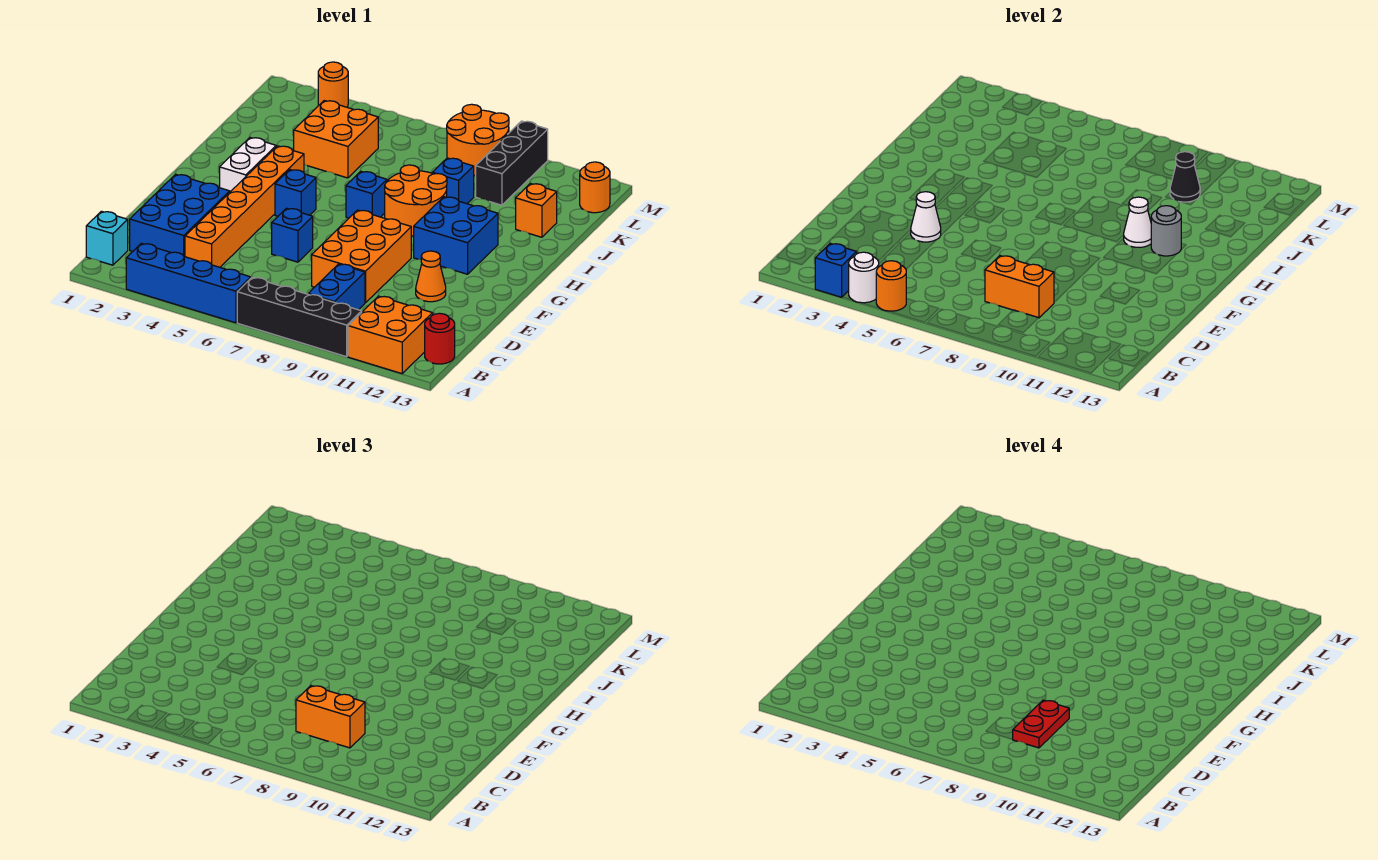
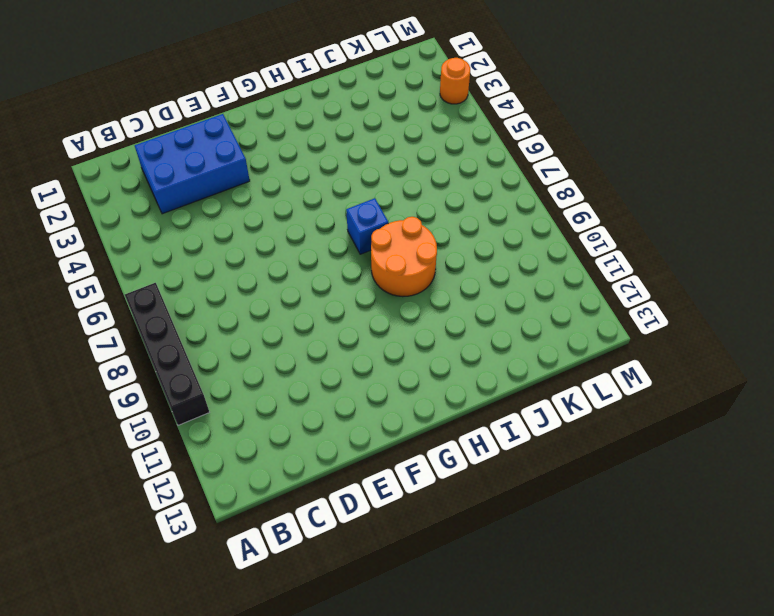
none -> blue 1x4 brick [126,243,251,323]
none -> orange 2x2 brick [348,296,433,374]
none -> cyan 1x1 brick [86,211,128,265]
none -> blue 1x2 brick [308,264,365,310]

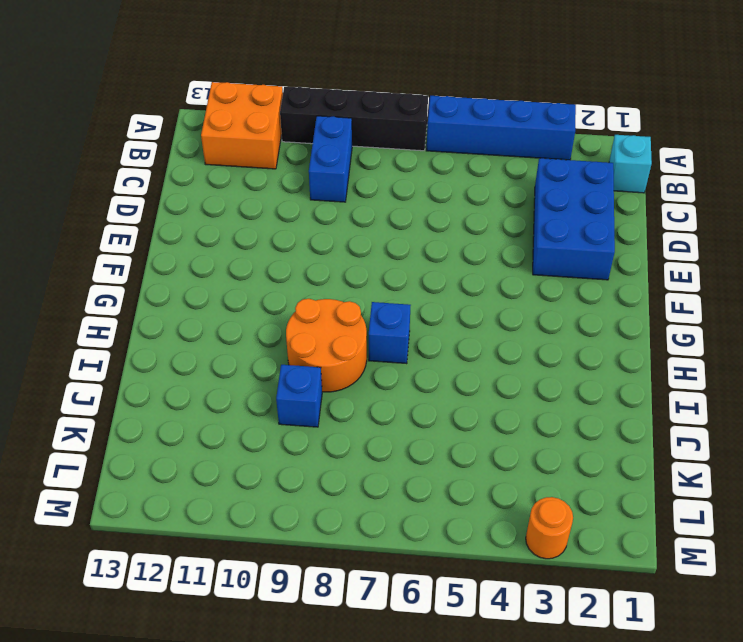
none -> red 1x1 round brick [425,313,455,364]
none -> orange 1x6 brick [185,146,304,267]
none -> orange 2x3 brick [312,210,411,303]
none -> blue 1x1 brick [272,208,313,262]

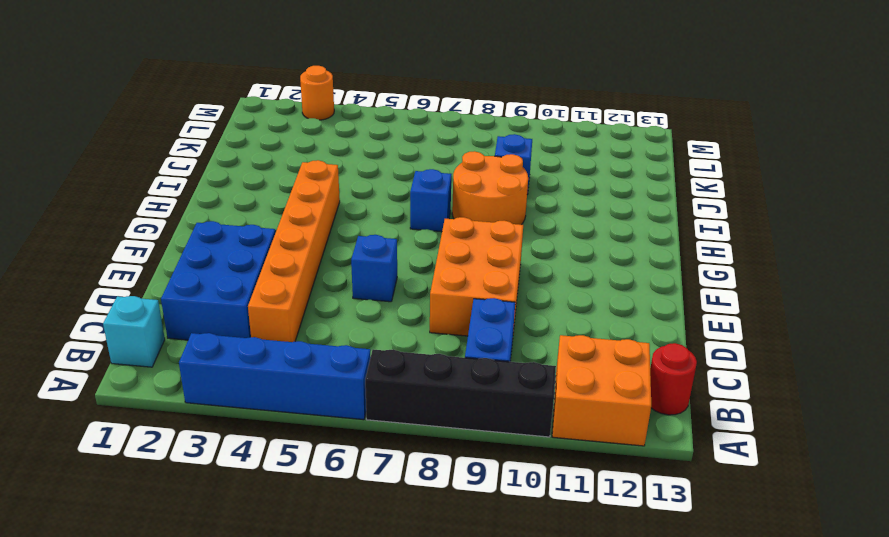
none -> orange 1x1 cone [416,251,446,302]
none -> white 1x2 brick [220,138,276,192]
none -> blue 1x1 brick [275,170,316,216]
none -> blue 2x2 brick [414,197,498,274]

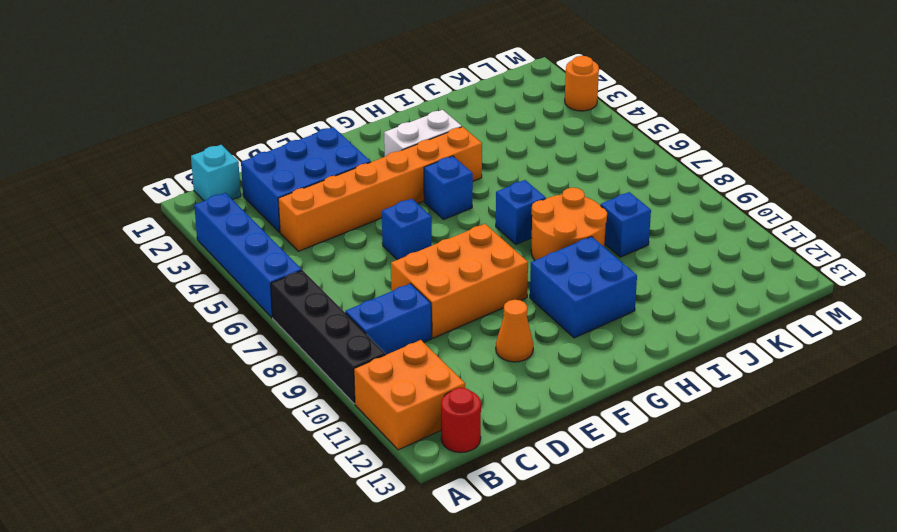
none -> orange 2x2 brick [294,101,378,178]
none -> orange 1x1 brick [516,183,557,237]
none -> black 1x3 brick [476,121,548,205]
none -> orange 2x2 round brick [447,104,509,176]

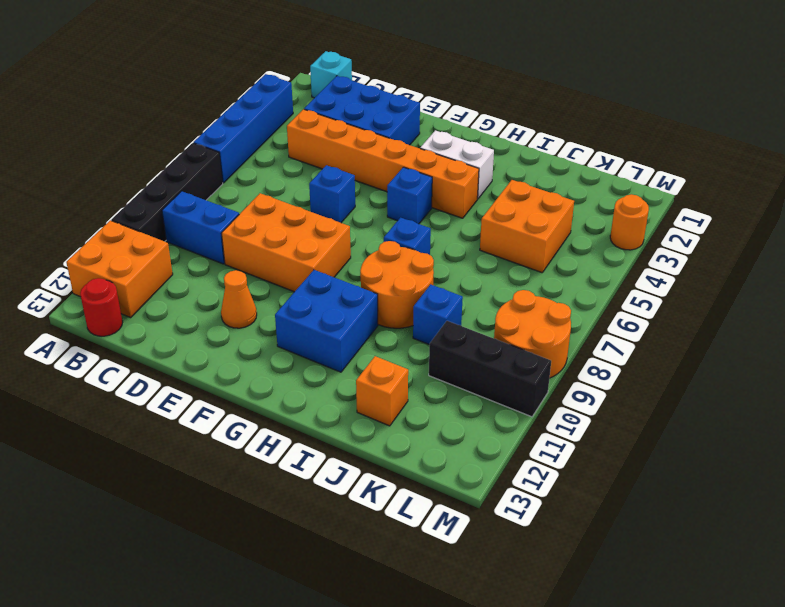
none -> orange 1x1 round brick [580,162,610,213]
none -> blue 1x1 brick [815,243,857,297]
none -> white 1x1 round brick [849,252,879,303]
none -> orange 1x1 round brick [876,261,906,311]

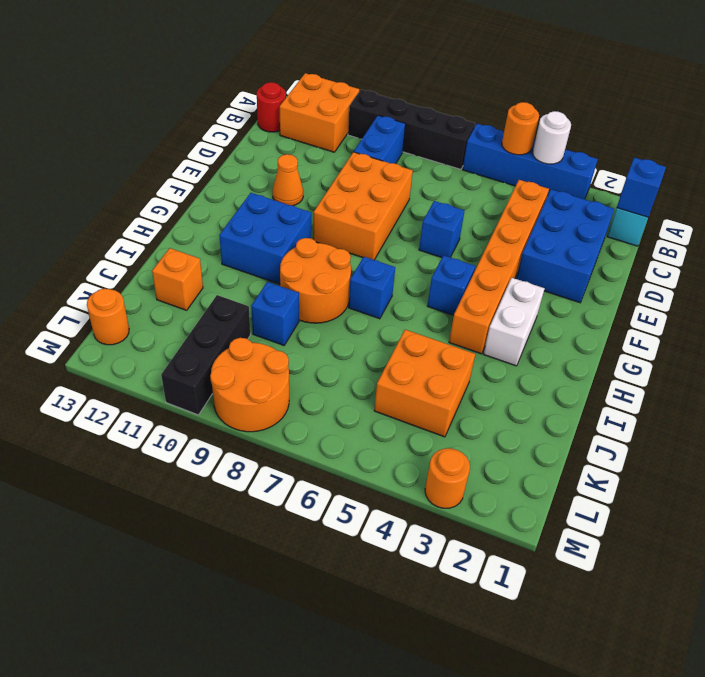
blue 1x1 brick [617,158,666,217] -> blue 1x1 brick moved to [815,243,857,297]
none -> orange 1x2 brick [985,256,1054,318]
none -> white 1x1 cone [911,192,941,242]
none -> white 1x1 cone [1124,197,1151,247]
none -> grey 1x1 round brick [1151,206,1181,256]

